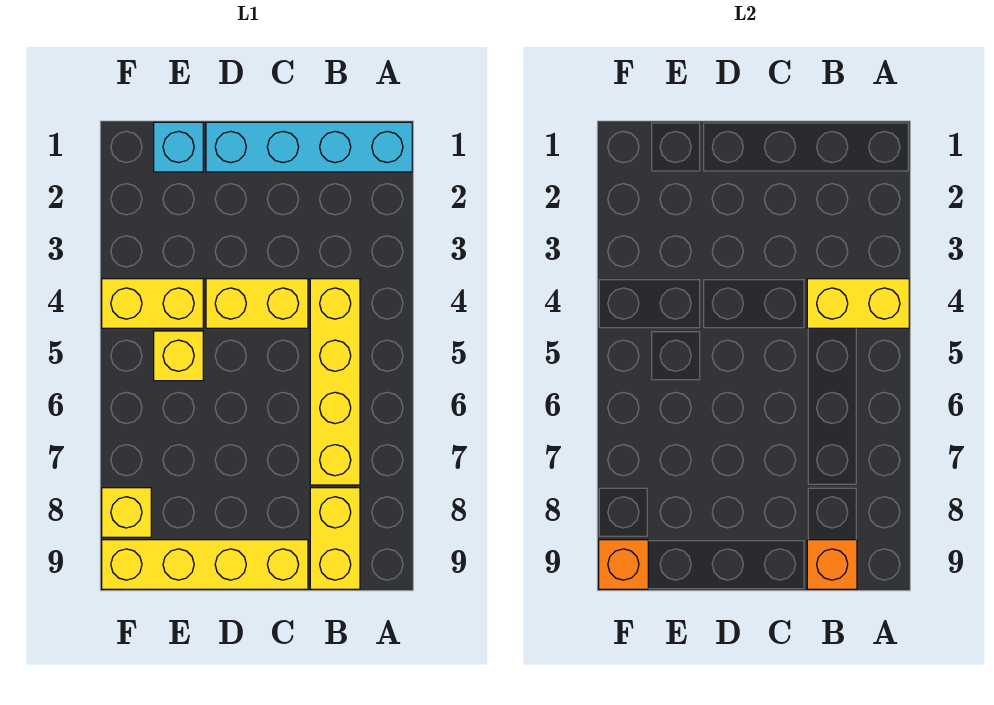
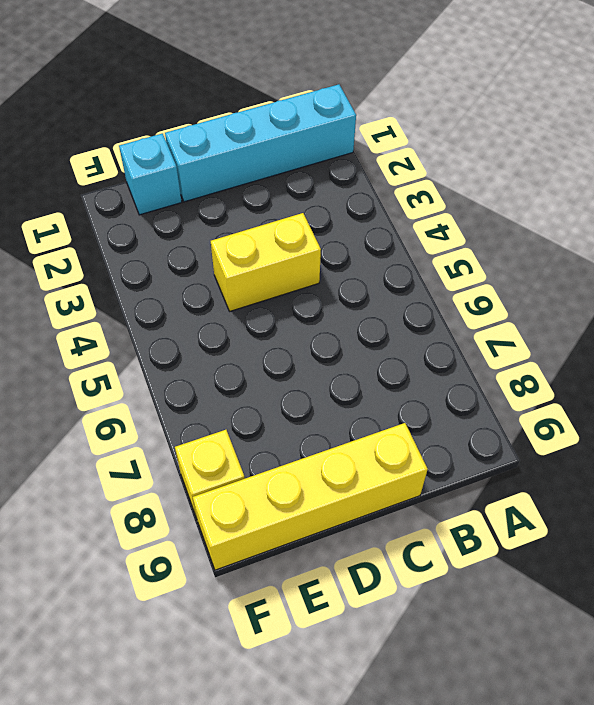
none -> yellow 1x4 brick [310,279,360,485]
none -> yellow 1x2 brick [310,488,360,589]
none -> yellow 1x2 brick [102,279,203,328]

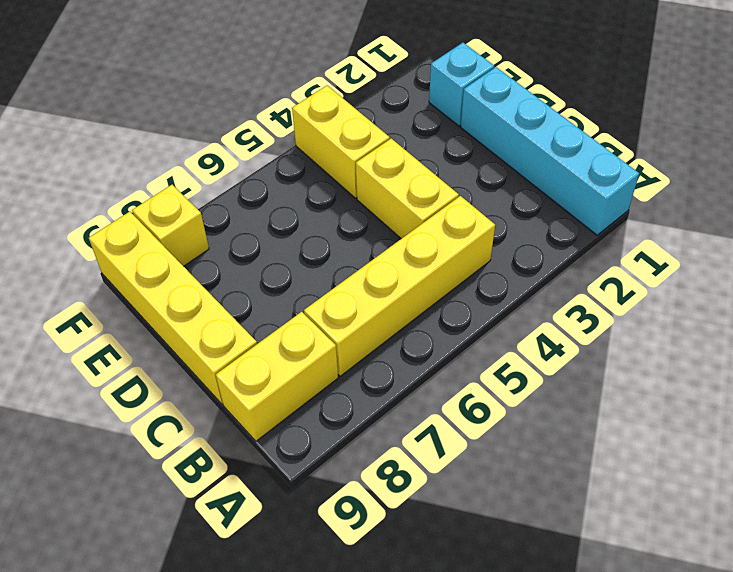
none -> yellow 1x1 brick [154,331,203,381]
none -> yellow 1x2 brick [807,279,909,328]
none -> orange 1x1 brick [807,540,857,589]

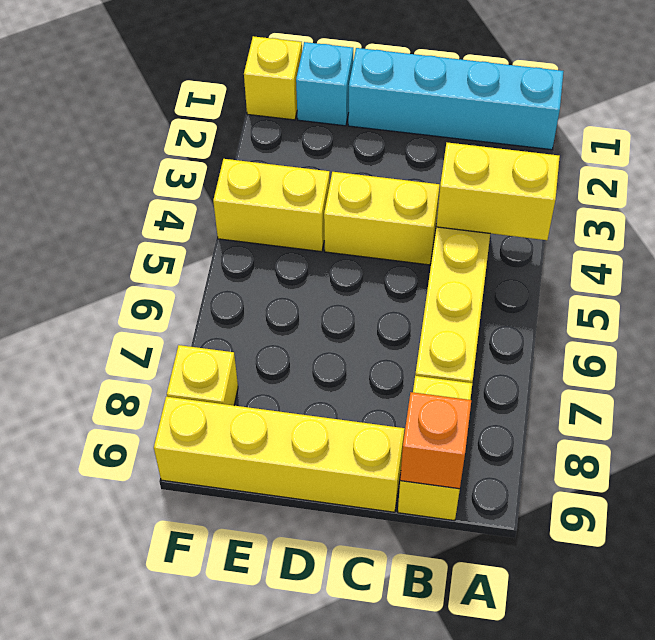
yellow 1x1 brick [244,36,302,120] -> yellow 1x1 brick moved to [154,331,203,381]
none -> orange 1x1 brick [599,540,648,589]

